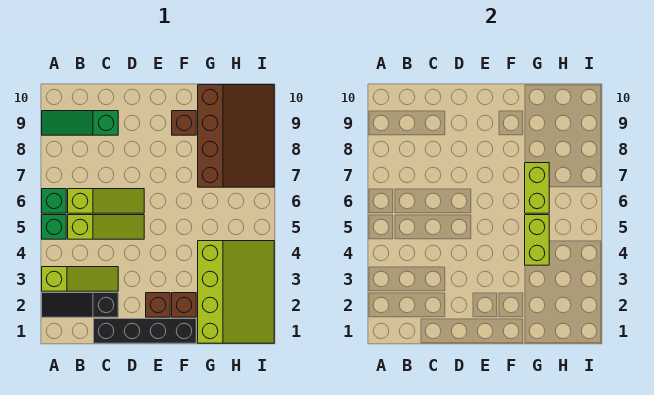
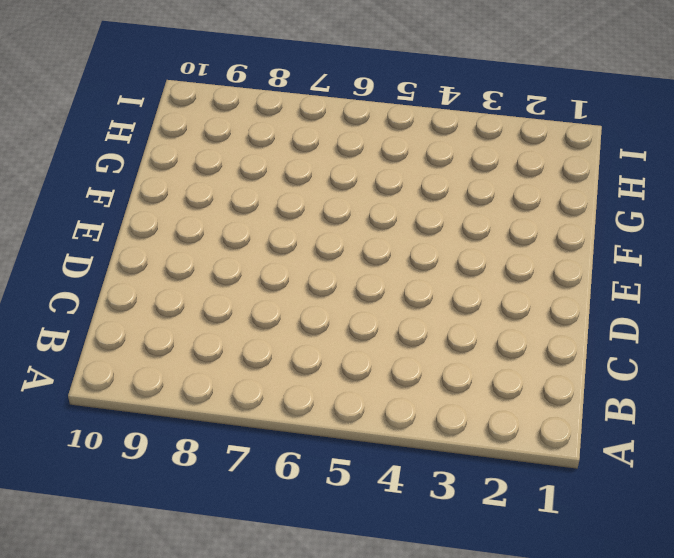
none -> black 1x3 slope [42,293,118,317]
none -> lime 1x3 slope [42,267,118,291]
none -> green 1x1 brick [42,215,66,239]

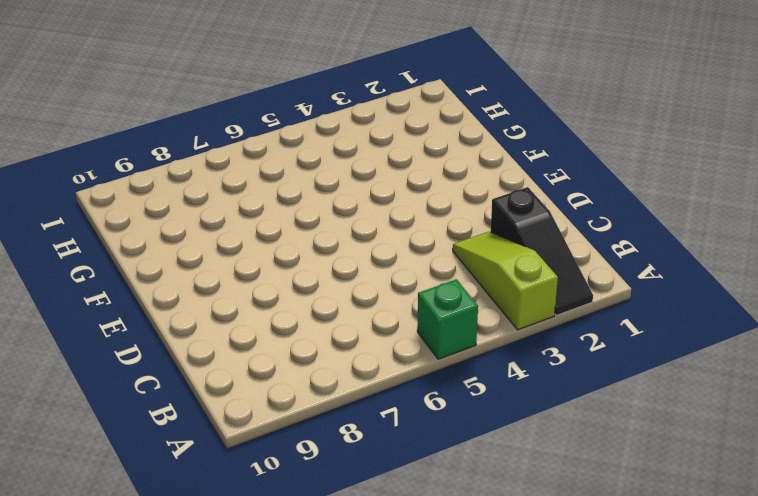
none -> green 1x1 brick [42,189,66,213]
none -> green 1x3 slope [42,111,118,135]
none -> lime 1x3 slope [68,215,144,239]

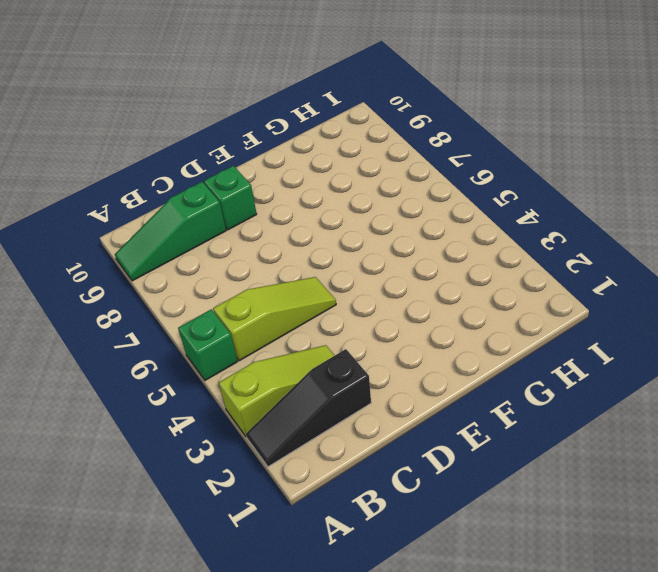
green 1x1 brick [204,166,257,230] -> green 1x1 brick moved to [42,189,66,213]
none -> lime 1x3 slope [68,189,144,213]
none -> black 1x4 brick [94,319,196,343]
none -> brown 1x1 brick [146,293,170,317]

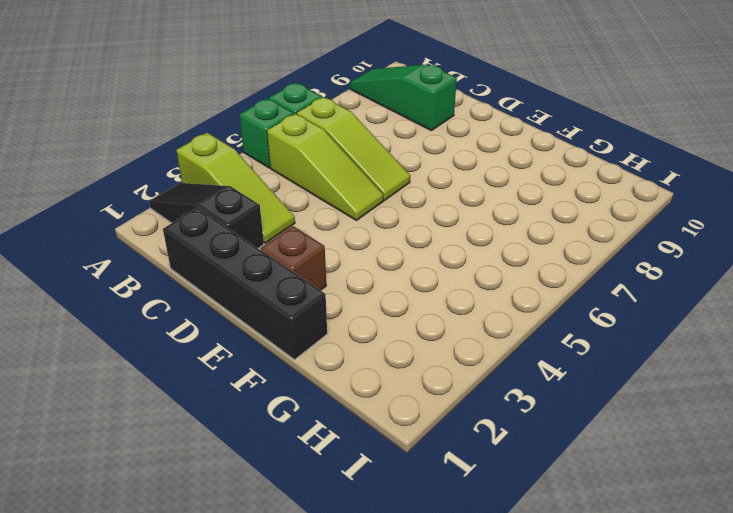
none -> brown 1x1 brick [172,293,196,317]
none -> brown 1x1 brick [172,111,196,135]
none -> lime 3x4 slope [198,241,274,343]

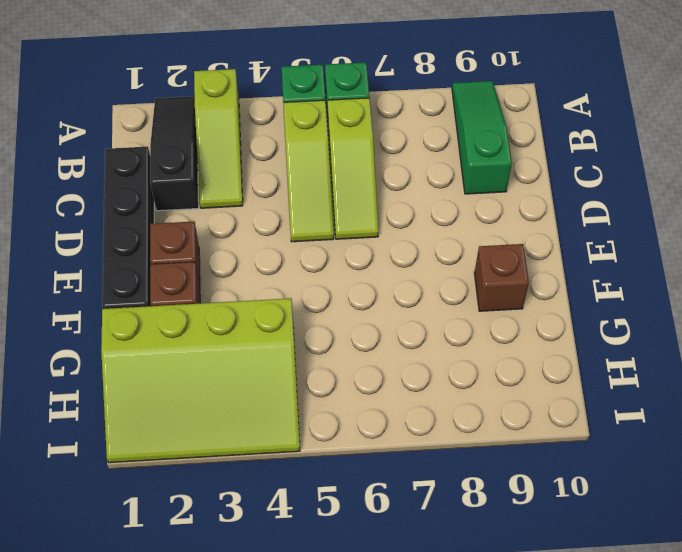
none -> brown 3x4 slope [198,85,274,187]
none -> lime 1x2 brick [525,215,549,265]
none -> lime 1x2 brick [525,163,549,213]

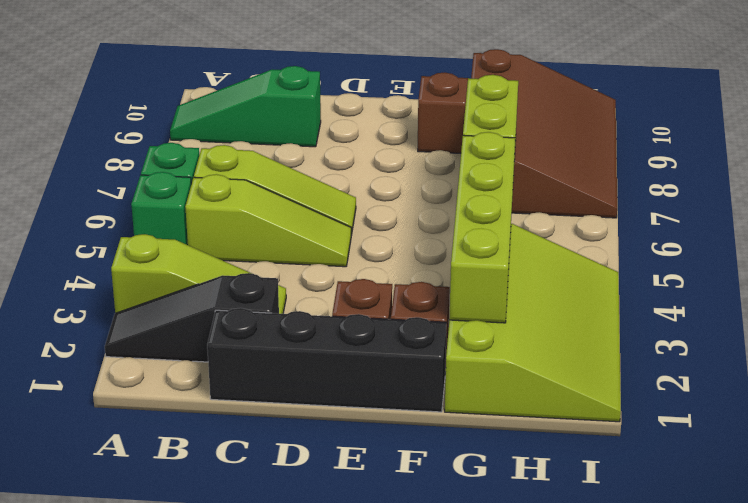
lime 1x4 brick [449,132,515,323] -> lime 1x2 brick [525,215,549,265]

